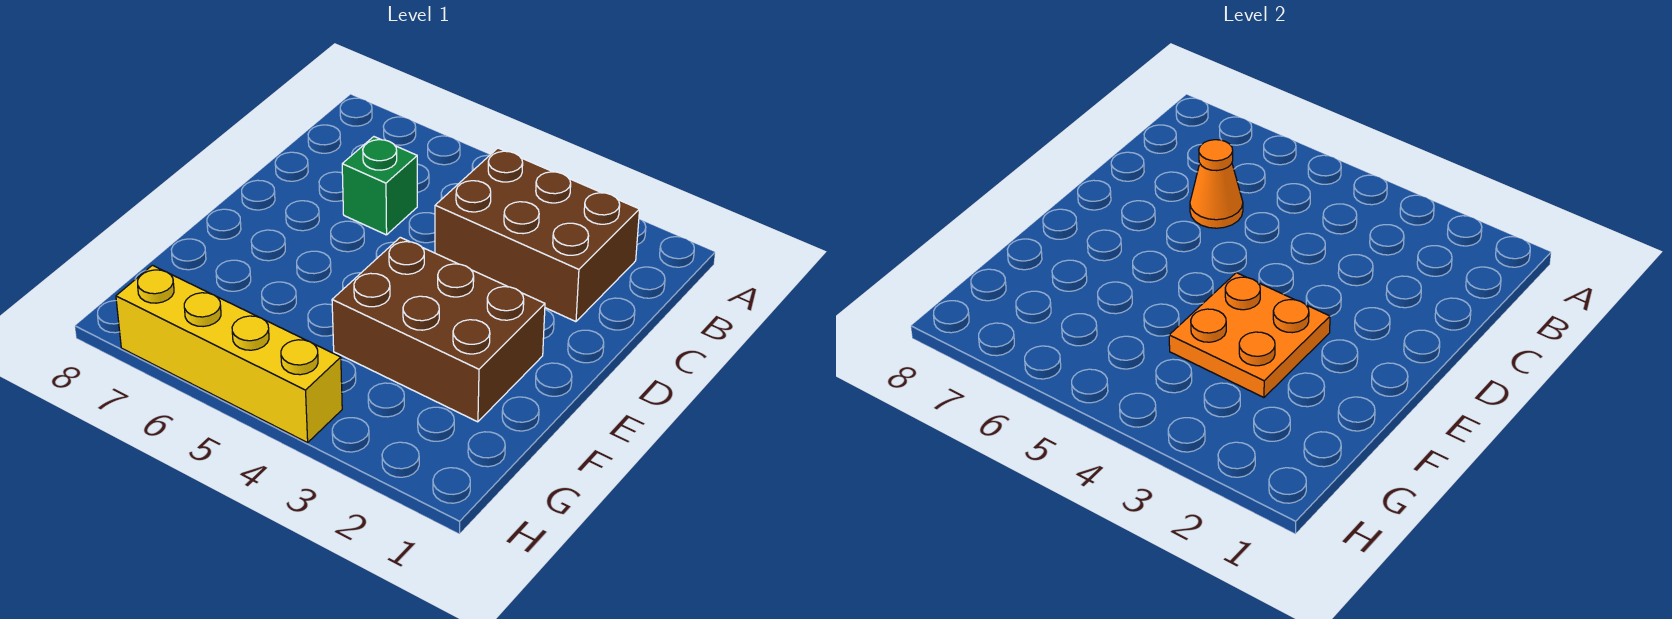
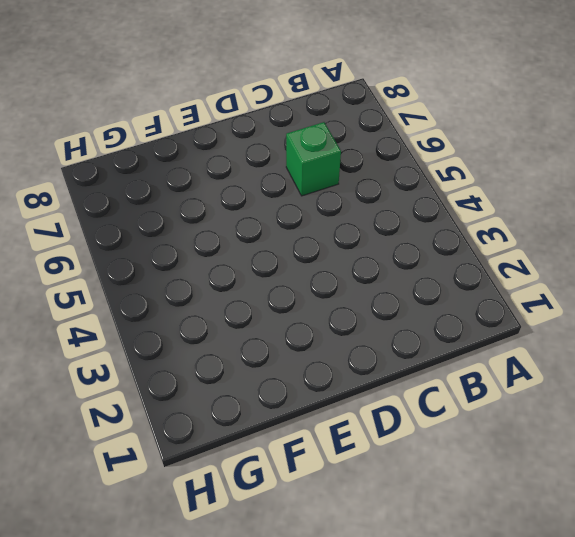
none -> brown 2x3 brick [435,148,640,322]
none -> brown 2x3 brick [332,237,545,422]

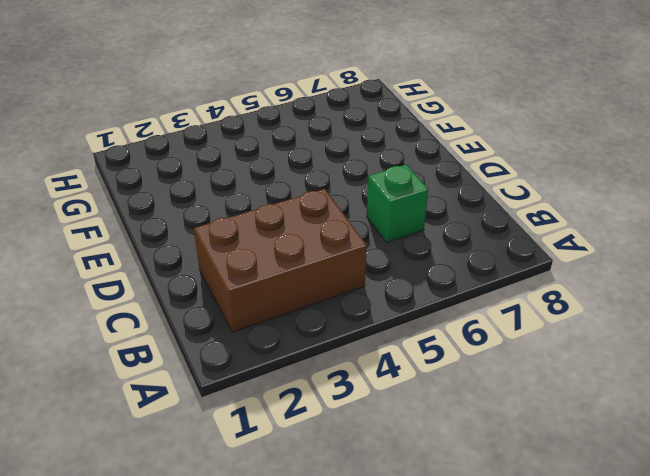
none -> brown 2x3 brick [332,237,545,422]
none -> yellow 1x4 brick [116,265,342,443]

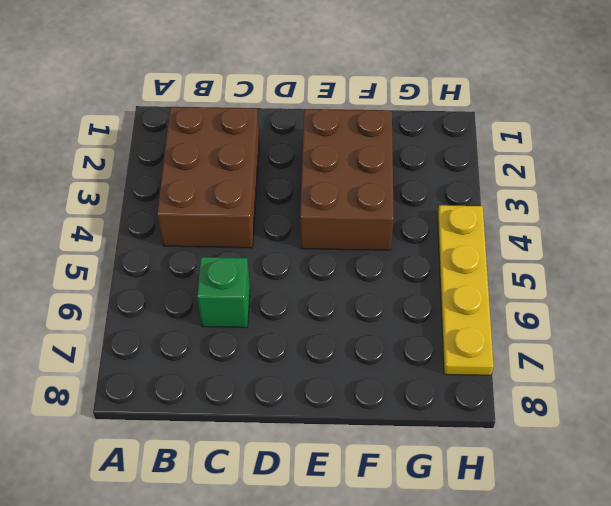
yellow 1x4 plate [438,205,494,375] -> yellow 1x4 brick [116,265,342,443]
none -> orange 1x1 cone [1190,140,1243,228]
none -> orange 2x2 plate [1169,273,1330,397]

